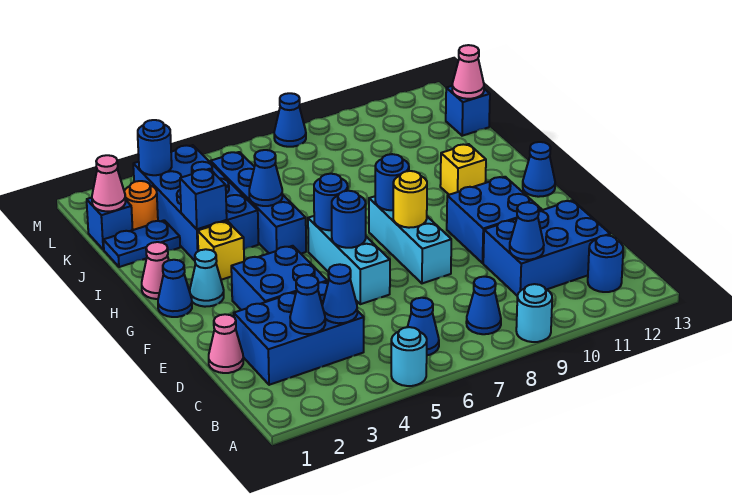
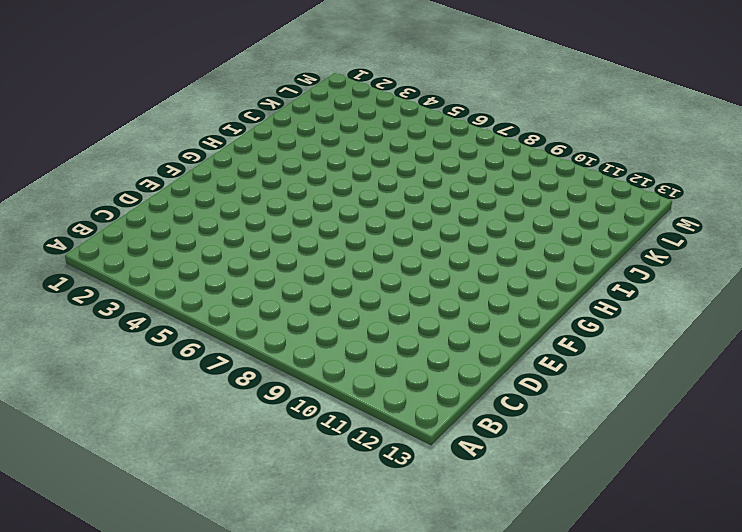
none -> cyan 1x1 round brick [391,327,427,386]
none -> cyan 1x1 round brick [516,284,552,342]
none -> blue 1x1 cone [408,298,439,355]
none -> blue 1x1 cone [466,277,501,334]

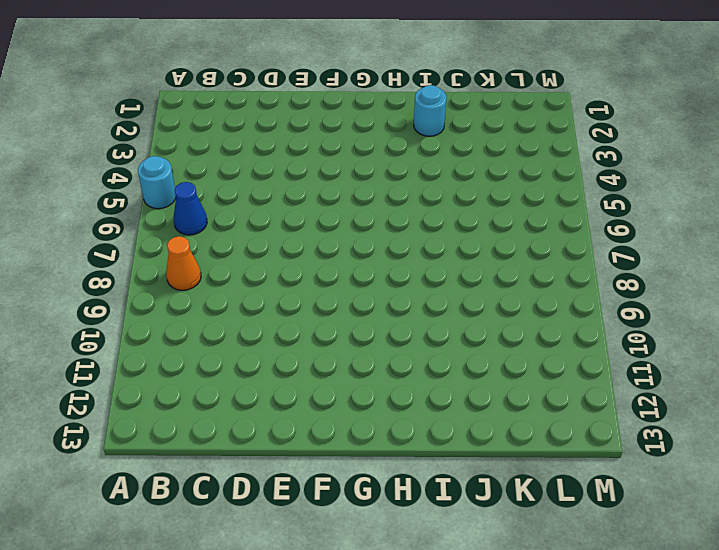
orange 1x1 cone [166,236,201,290] -> blue 1x1 cone [466,277,501,334]
cyan 1x1 round brick [414,85,447,136] -> cyan 1x1 round brick moved to [516,284,552,342]
none -> blue 1x1 round brick [588,235,623,292]
none -> blue 2x3 brick [234,281,364,385]
none -> blue 2x3 brick [483,200,610,296]
none -> pink 1x1 cone [209,314,243,373]

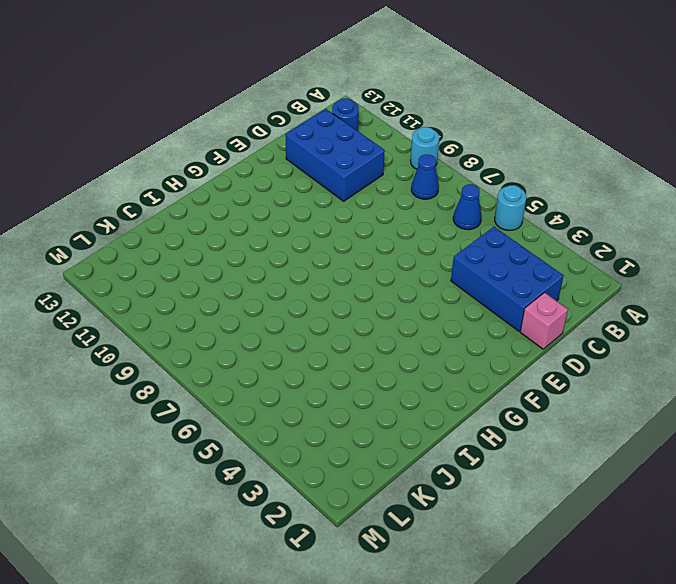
pink 1x1 brick [520,293,568,349] -> pink 1x1 cone [209,314,243,373]
none -> blue 2x2 brick [231,246,327,310]
none -> cyan 1x3 brick [308,216,390,304]
none -> cyan 1x3 brick [369,196,451,283]
none -> blue 2x2 brick [447,177,542,263]

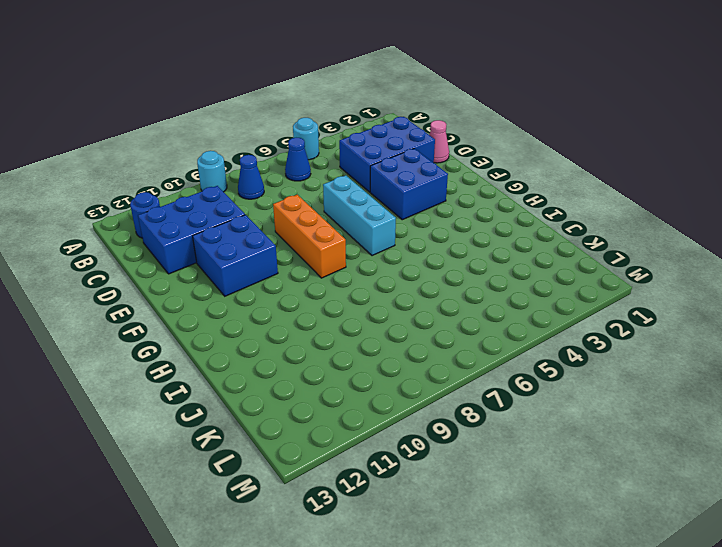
orange 1x3 brick [273,195,346,278] -> cyan 1x3 brick [369,196,451,283]
none -> blue 1x1 cone [158,260,192,317]
none -> cyan 1x1 cone [190,249,224,307]
none -> blue 1x1 cone [523,142,555,197]
none -> pink 1x1 cone [142,242,169,299]

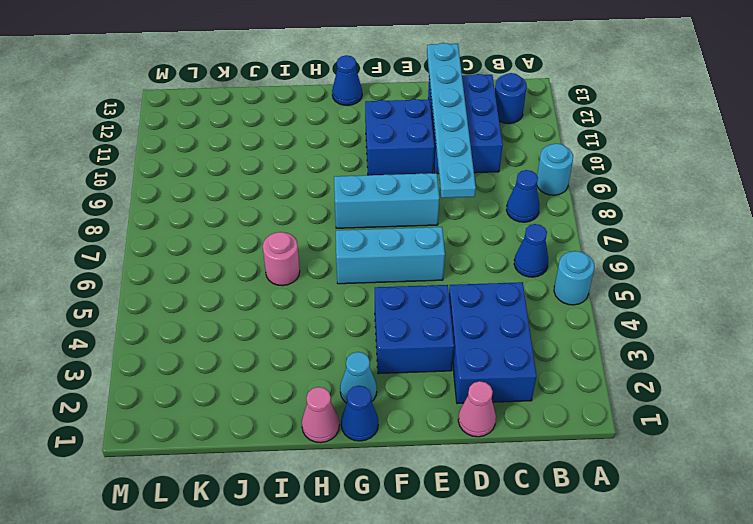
cyan 1x6 plate [427,43,476,198] -> none
pink 1x1 round brick [263,232,300,286] -> none
none -> yellow 1x1 brick [198,221,244,280]
none -> blue 1x4 brick [210,152,306,254]
none -> yellow 1x1 brick [440,144,486,195]
none -> blue 2x4 brick [133,145,259,261]

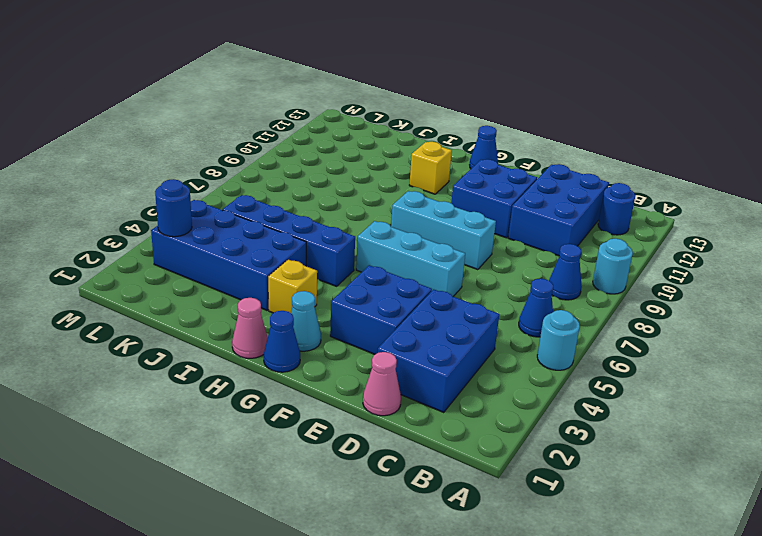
none -> blue 1x2 plate [103,220,180,267]
none -> blue 1x1 brick [87,198,133,250]
none -> orange 1x1 round brick [124,181,158,230]
none -> blue 1x1 brick [446,86,490,136]

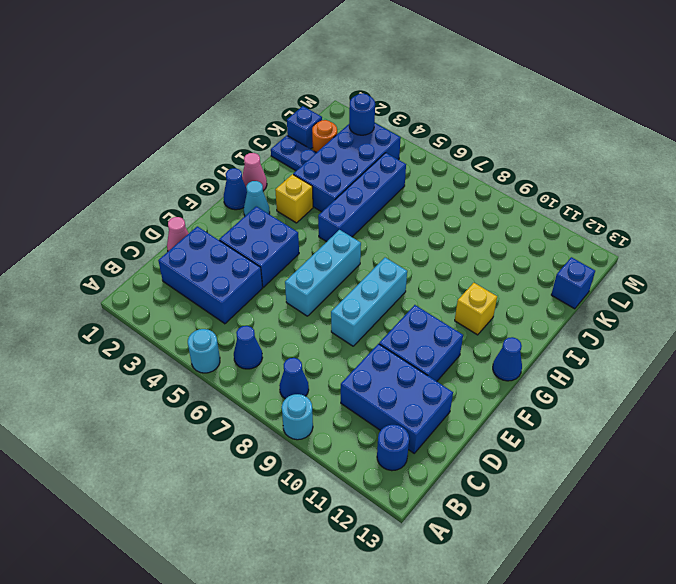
none -> blue 1x1 cone [274,93,306,147]
none -> blue 1x1 cone [290,275,325,334]
none -> blue 1x1 cone [322,264,357,323]
none -> blue 1x1 cone [510,202,544,260]

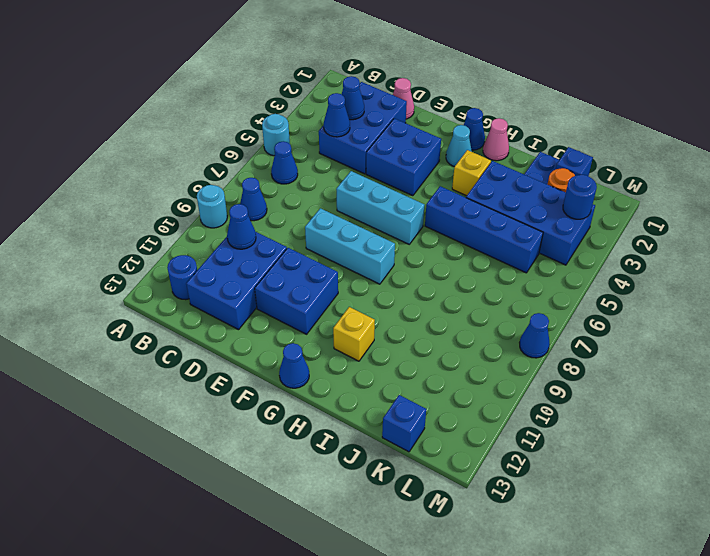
none -> blue 1x1 round brick [332,191,366,248]
none -> yellow 1x1 round brick [393,171,427,228]
none -> blue 1x1 round brick [314,174,348,230]
none -> blue 1x1 round brick [375,154,409,210]

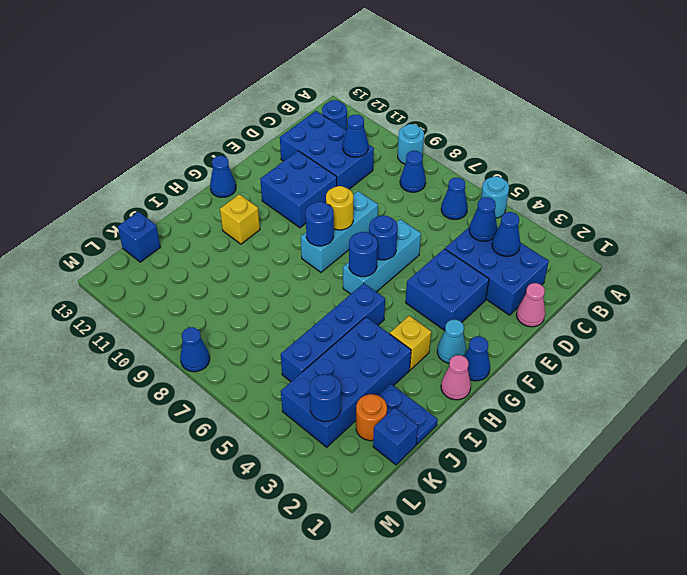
none -> blue 1x1 brick [180,169,227,229]
none -> blue 1x1 cone [249,150,282,206]
none -> pink 1x1 cone [92,155,125,211]
none -> pink 1x1 cone [452,45,484,99]

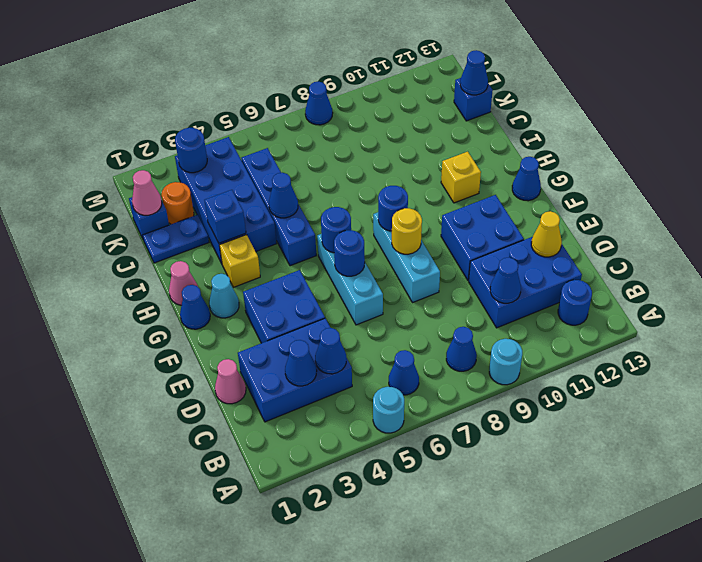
yellow 1x1 cone [531,211,562,257] -> none
blue 1x1 cone [460,50,488,95] -> pink 1x1 cone [452,45,484,99]

